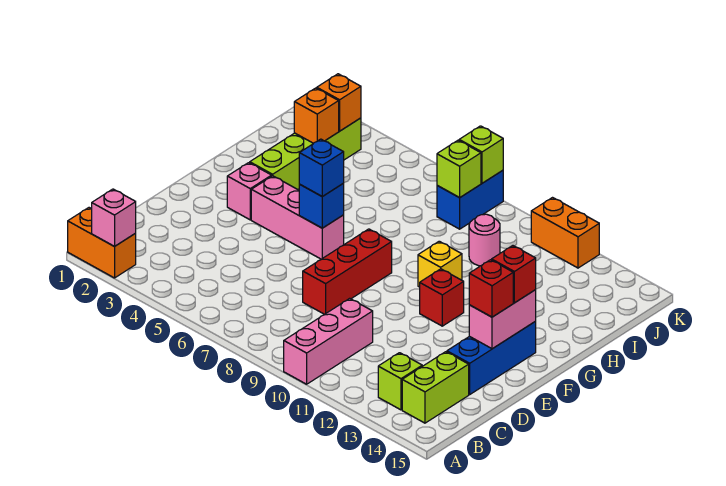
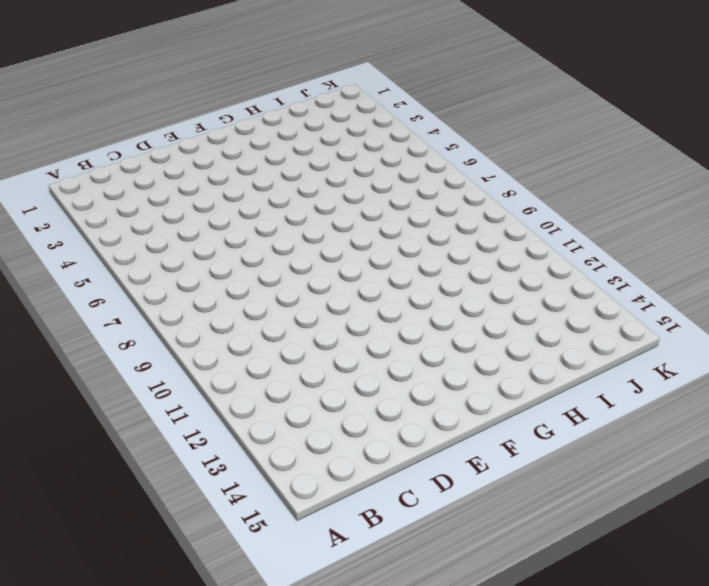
none -> orange 1x2 brick [68,208,136,278]
none -> pink 1x3 brick [284,298,373,384]
none -> lime 1x1 brick [378,353,422,410]

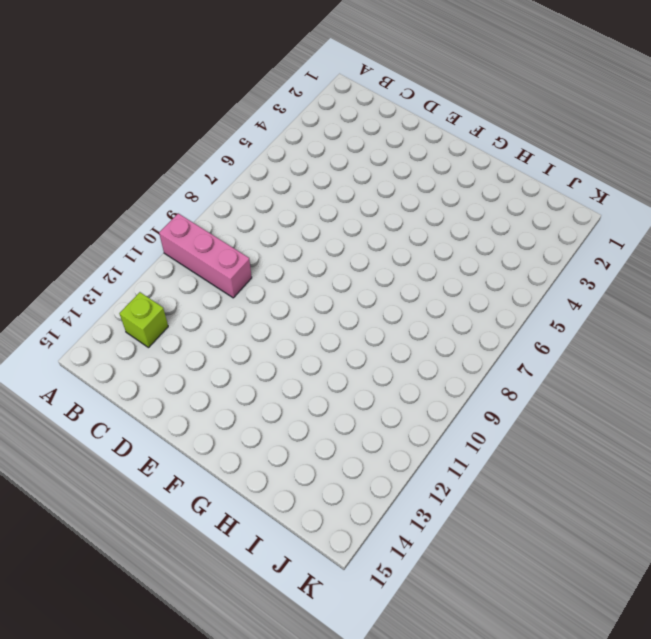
none -> orange 1x2 brick [68,208,136,278]
none -> lime 1x2 brick [402,352,469,423]
none -> red 1x3 brick [303,229,392,314]

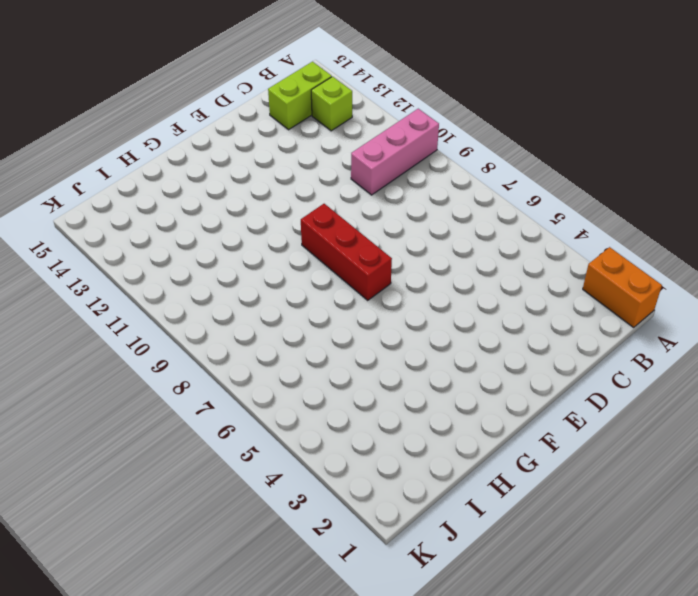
red 1x3 brick [301,204,392,300] -> red 1x3 brick turned to [303,229,392,314]
none -> blue 1x3 brick [447,322,536,394]
none -> pink 1x1 brick [227,163,272,220]
none -> pink 1x3 brick [251,176,344,259]

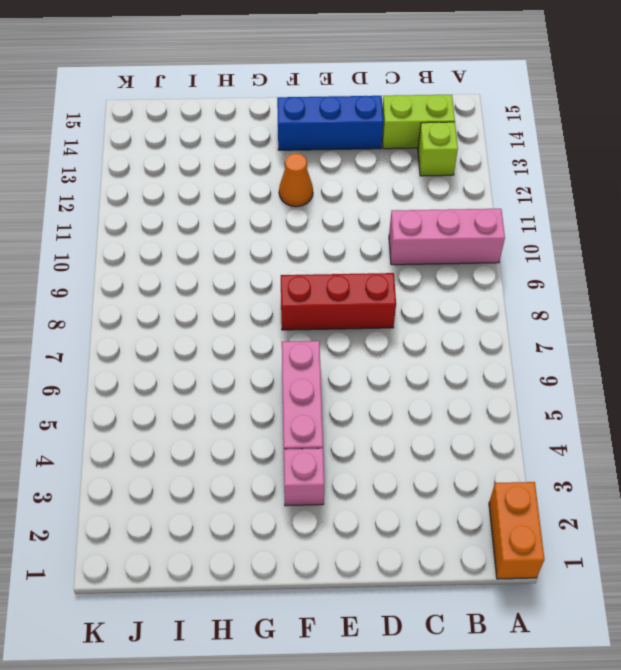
orange 1x1 cone [279,153,313,207] -> none
none -> red 1x1 brick [420,269,464,326]
none -> lime 1x4 brick [250,118,361,189]
none -> yellow 1x1 brick [418,241,462,287]

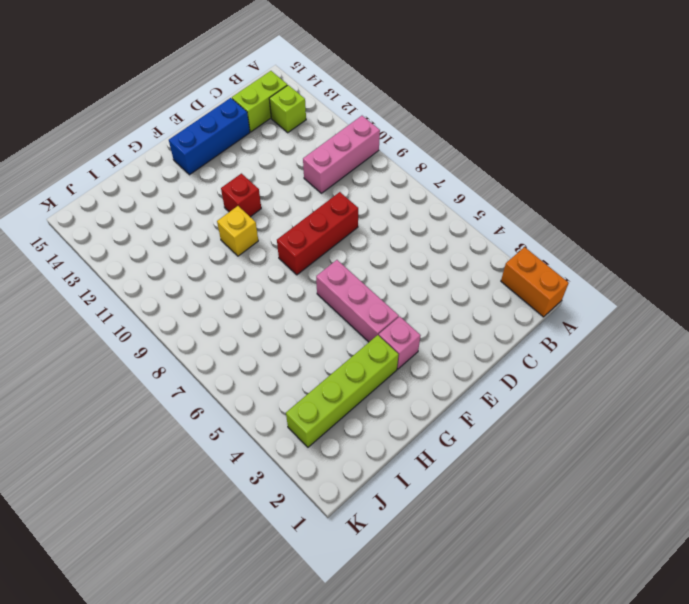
none -> pink 1x1 round brick [469,214,500,266]
none -> blue 1x2 brick [437,170,503,229]
none -> orange 1x2 brick [531,198,599,268]

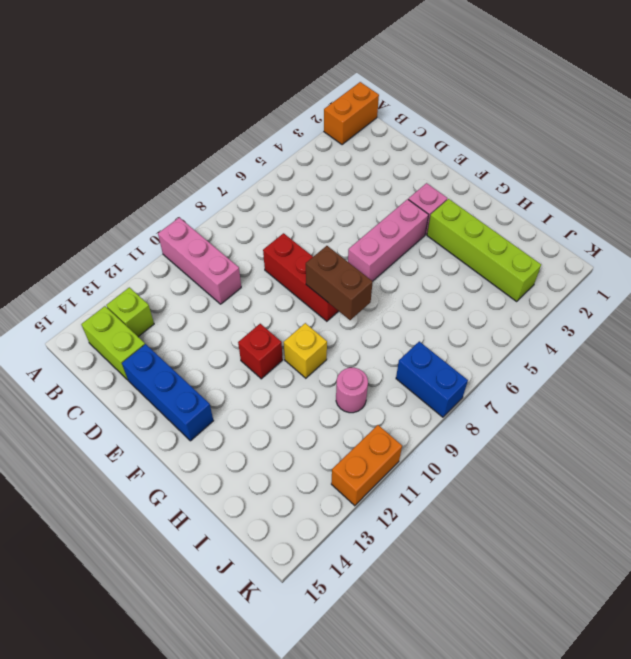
brown 1x2 brick [306,246,373,320] -> none
none -> pink 1x1 brick [92,189,136,246]
none -> pink 1x2 brick [469,290,536,349]
none -> blue 1x1 brick [299,184,344,228]

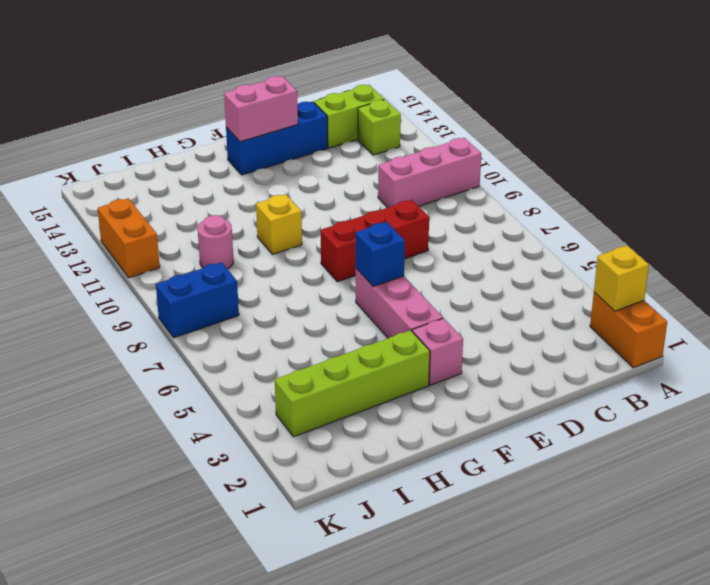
yellow 1x1 brick [594,245,649,311] -> pink 1x1 brick [92,189,136,246]
none -> red 1x1 brick [420,269,464,326]
none -> orange 1x1 brick [294,88,339,143]
none -> orange 1x1 brick [317,74,361,131]

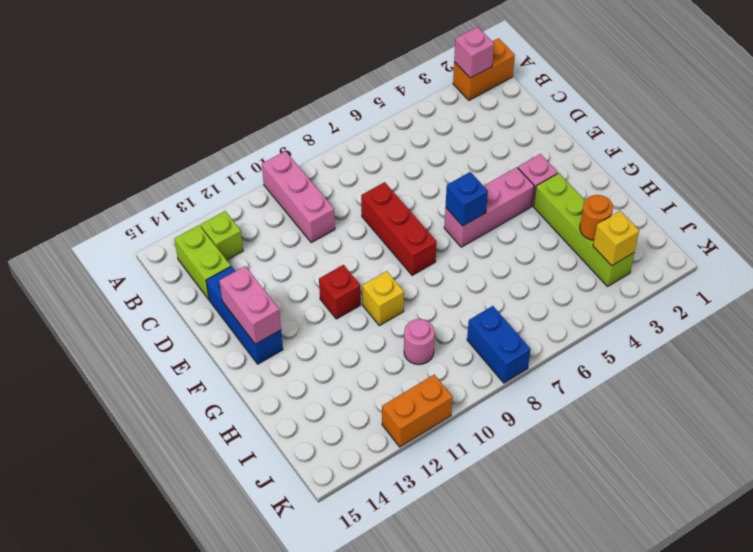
orange 1x1 round brick [580,195,613,240] -> orange 1x1 brick [294,88,339,143]
yellow 1x1 brick [593,211,639,266] -> orange 1x1 brick [317,74,361,131]
none -> lime 1x1 brick [437,140,481,198]
none -> lime 1x1 brick [459,126,503,183]
none -> red 1x1 brick [469,260,513,317]

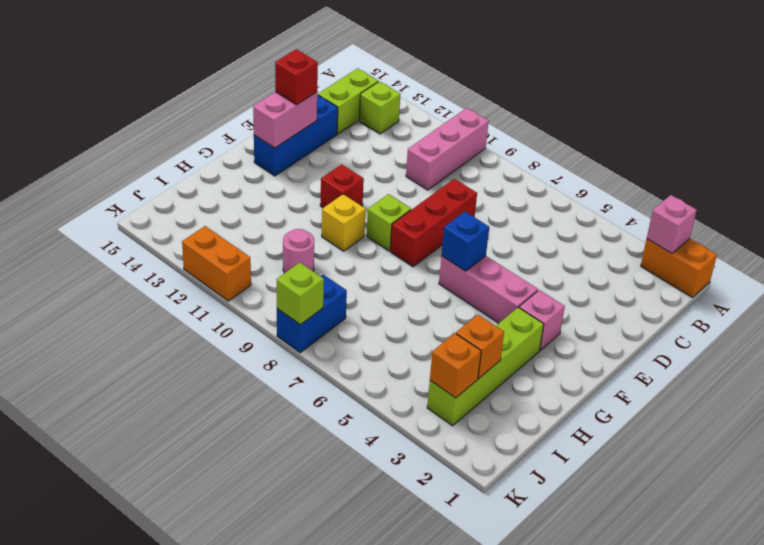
lime 1x1 brick [367,194,411,251] -> lime 1x1 brick moved to [437,140,481,198]
none -> blue 1x1 brick [299,139,344,196]
none -> red 1x1 brick [492,246,536,303]

